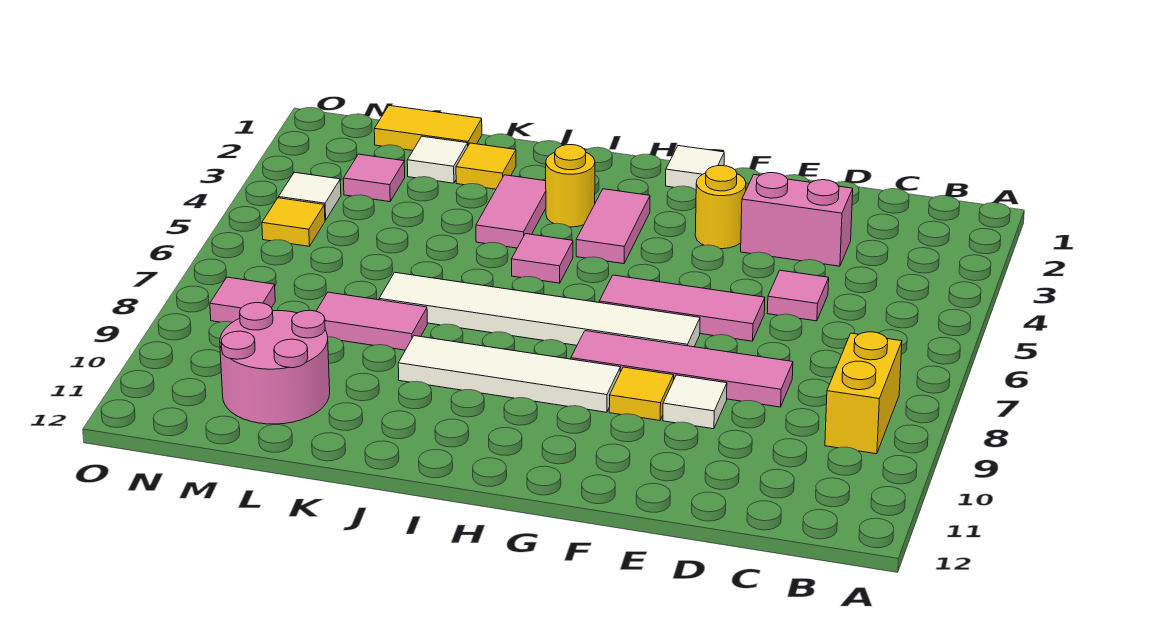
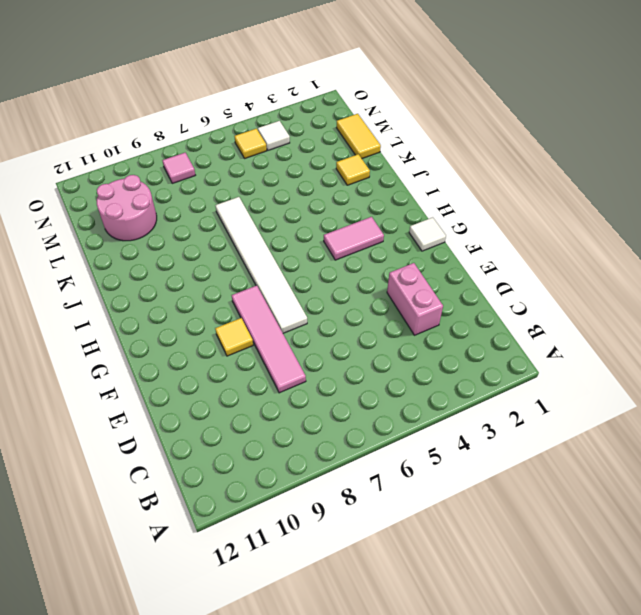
none -> yellow 1x2 brick [825,332,902,454]
none -> pink 1x1 tile [767,270,829,321]
none -> pink 1x3 tile [599,275,765,341]

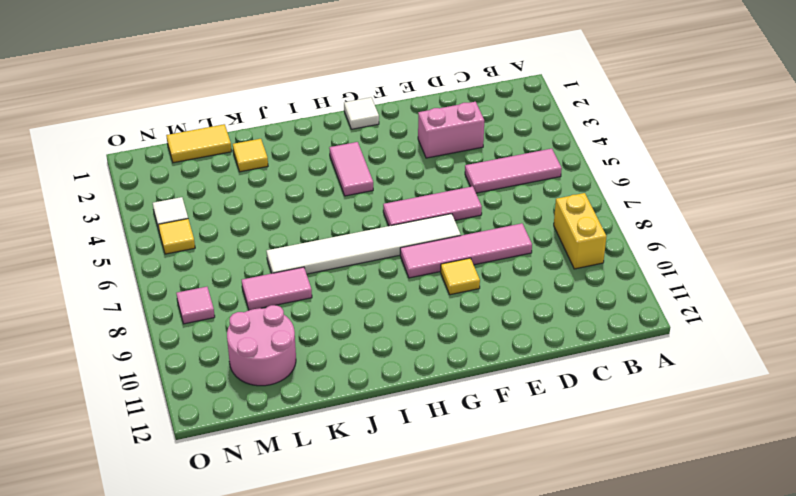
pink 1x3 tile [465,149,562,193] -> pink 1x1 tile [767,270,829,321]
none -> white 1x1 tile [663,375,727,429]
none -> yellow 1x1 round brick [695,166,746,249]
none -> white 1x4 tile [398,336,621,412]

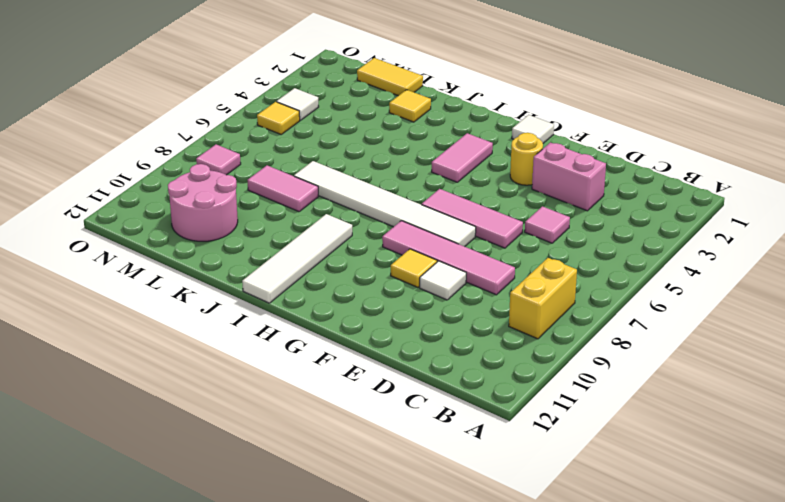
white 1x4 tile [242,214,352,303] -> white 1x4 tile turned to [398,336,621,412]
none -> yellow 1x1 round brick [546,145,595,227]
none -> pink 1x1 tile [511,234,573,283]
none -> pink 1x2 tile [476,175,546,248]

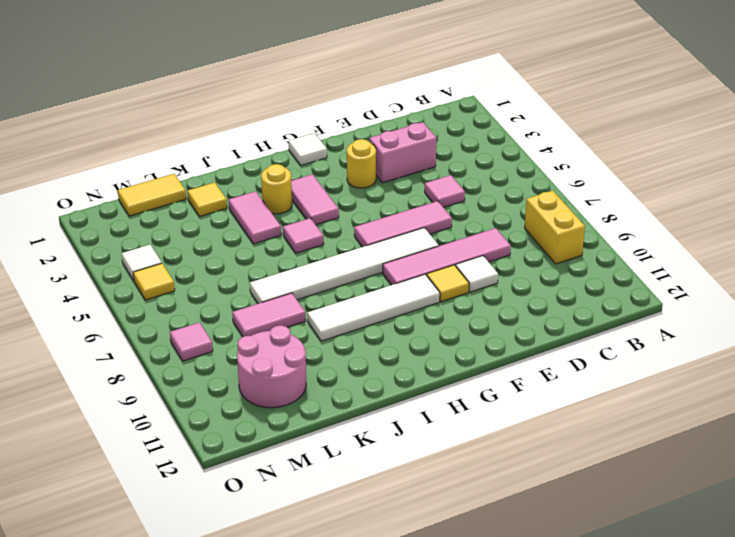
none -> white 1x1 tile [407,136,468,183]
none -> pink 1x1 tile [343,154,405,202]

